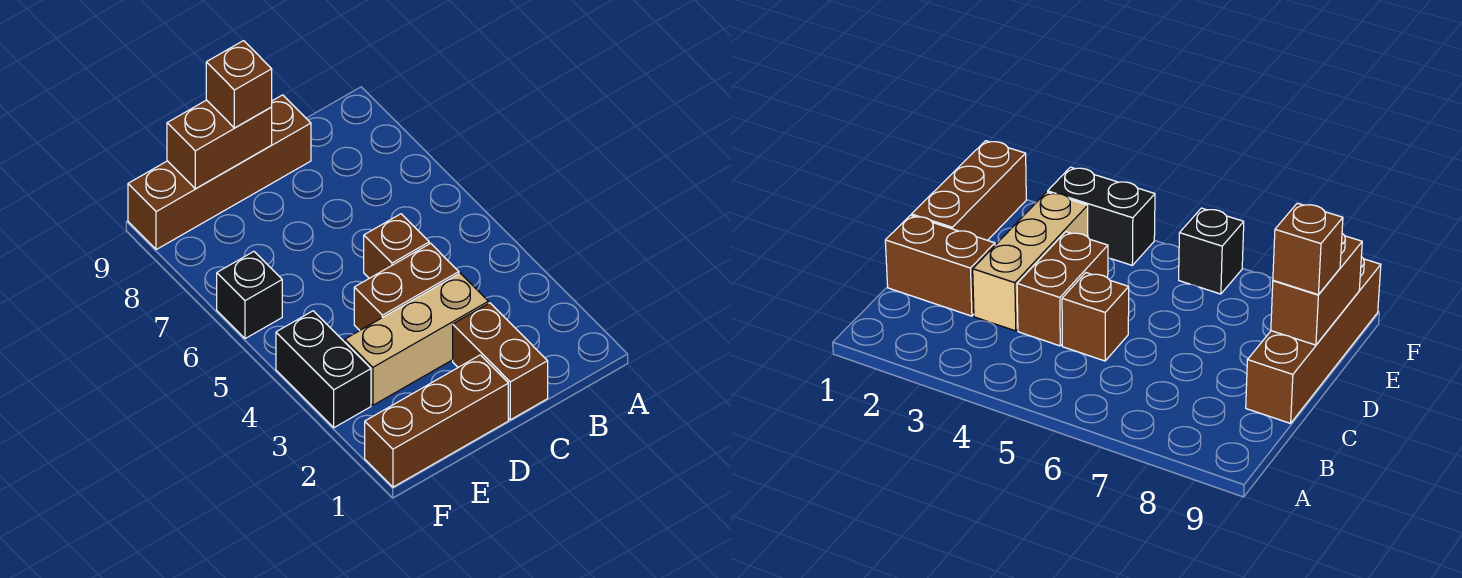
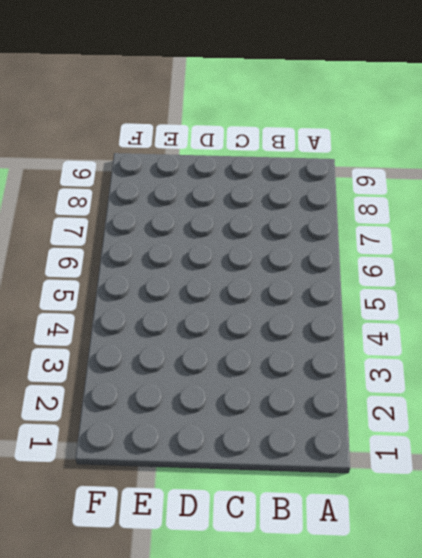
none -> brown 1x2 brick [453,303,548,420]
none -> tan 1x3 brick [345,273,488,405]

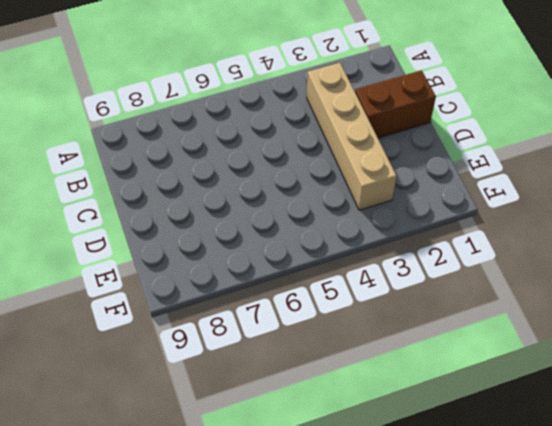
tan 1x4 brick [307,63,397,210] -> tan 1x3 brick [345,273,488,405]
none -> brown 1x2 brick [354,243,459,330]
none -> brown 1x1 brick [364,214,429,278]

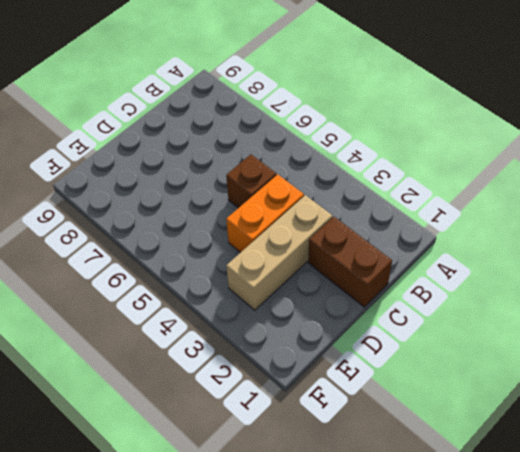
orange 1x2 brick [226,174,304,253] -> brown 1x2 brick [354,243,459,330]
none -> brown 1x4 brick [128,95,311,250]
none -> brown 1x3 brick [365,355,508,487]

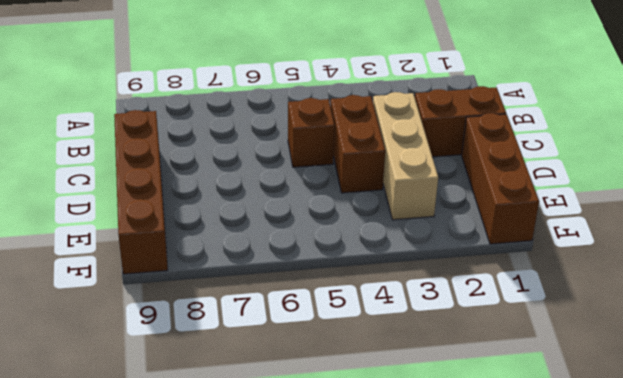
none -> black 1x2 brick [276,311,371,428]
none -> black 1x1 brick [217,252,282,339]

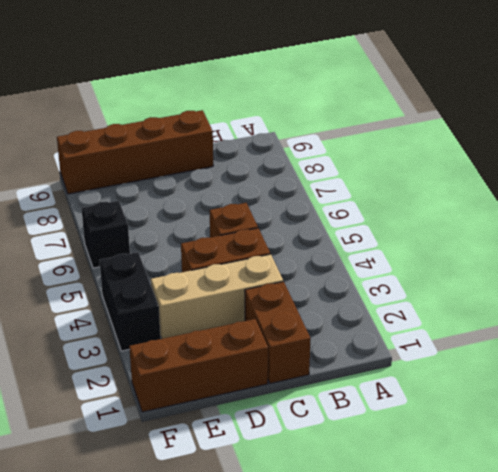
none -> brown 1x2 brick [167,100,272,189]
none -> brown 1x1 brick [206,41,272,128]

